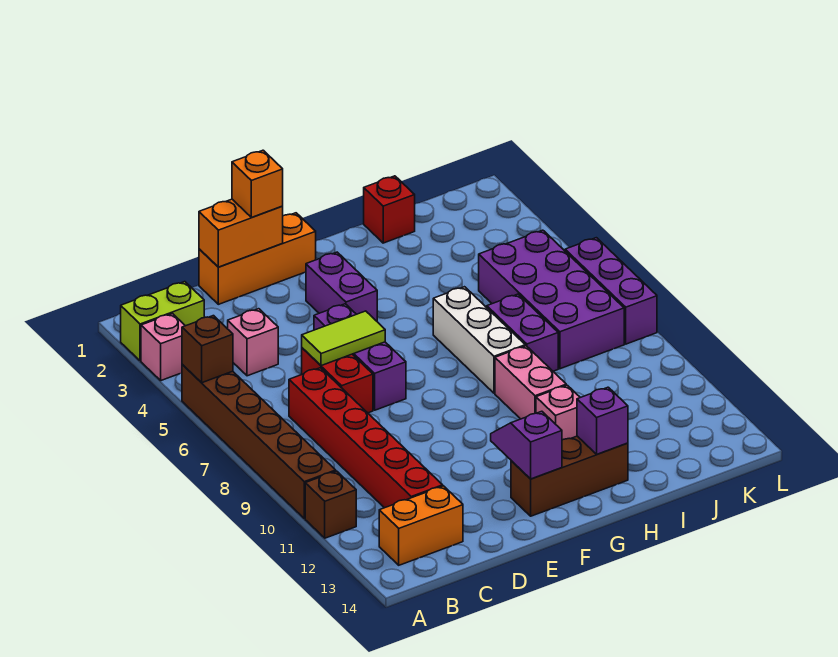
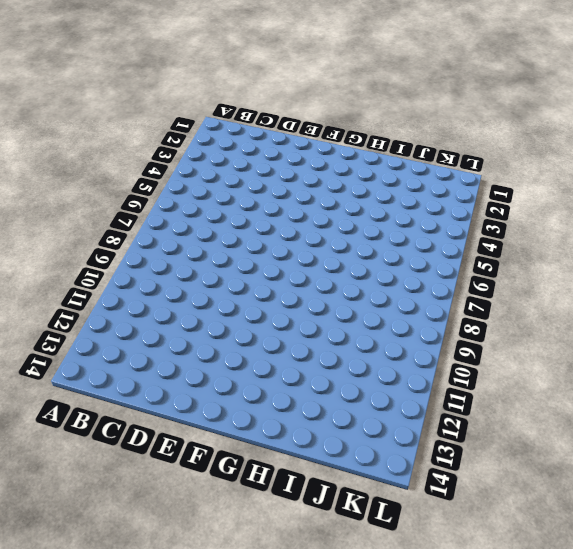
none -> lime 1x2 brick [121,282,204,361]
none -> pink 1x1 brick [141,313,185,380]
none -> brown 1x6 brick [182,365,336,519]

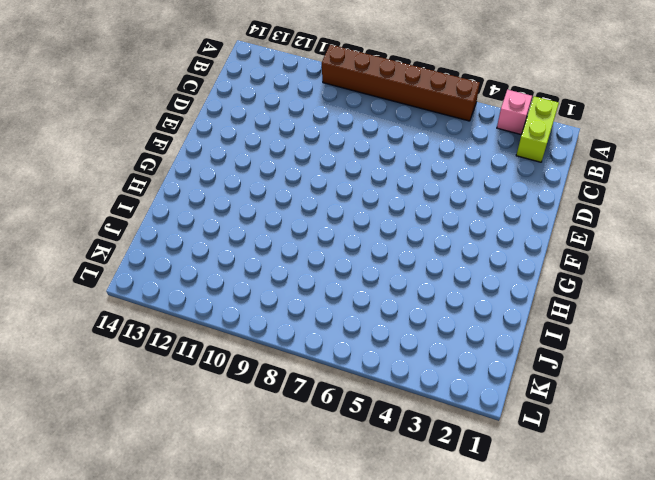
none -> brown 1x1 brick [305,471,356,538]
none -> orange 1x2 brick [379,486,463,565]
none -> pink 1x1 brick [228,309,278,376]

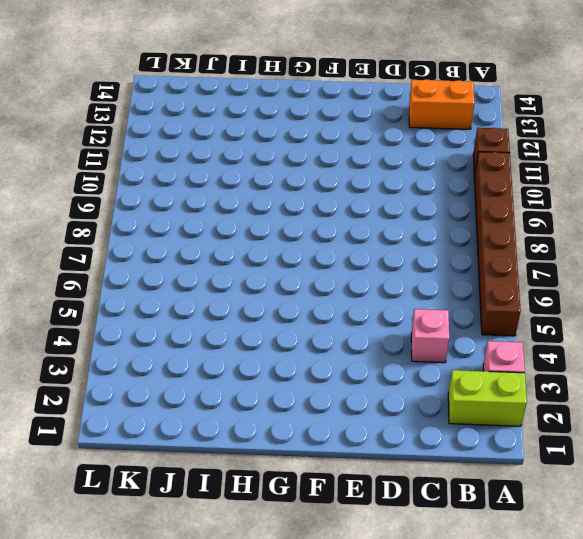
none -> red 1x6 brick [289,368,443,508]
none -> orange 1x3 brick [199,213,316,304]
none -> red 1x2 brick [302,348,373,413]

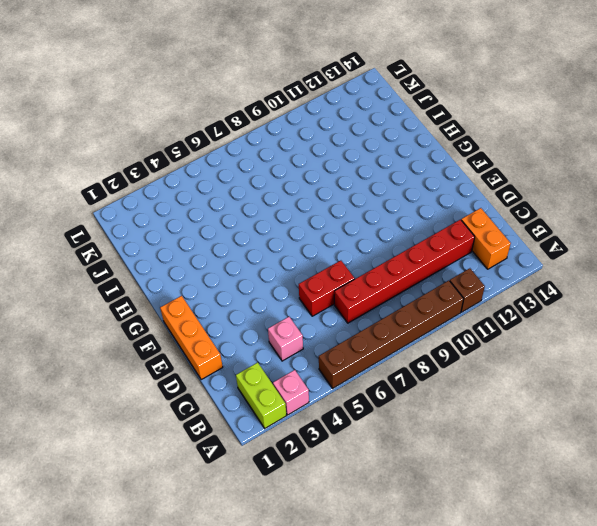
none -> purple 1x3 brick [314,304,406,410]
none -> purple 1x2 brick [306,252,377,321]
none -> brown 1x3 brick [511,436,628,516]

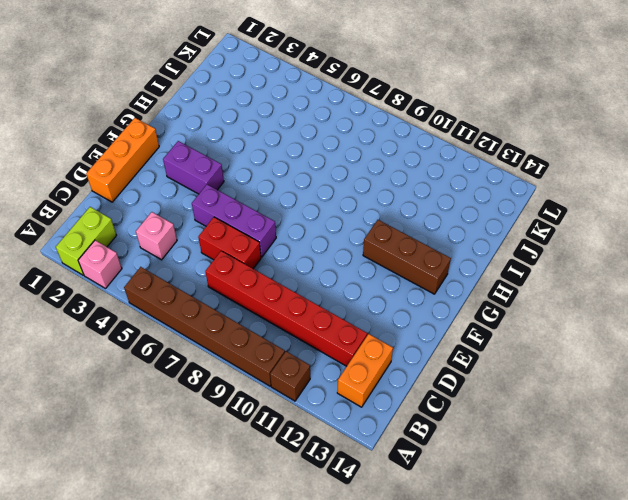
brown 1x3 brick [363,220,451,294] -> brown 1x3 brick turned to [511,436,628,516]
none -> white 1x3 brick [433,287,525,393]
none -> pink 1x2 brick [495,346,566,419]
none -> pink 1x1 brick [536,385,580,440]

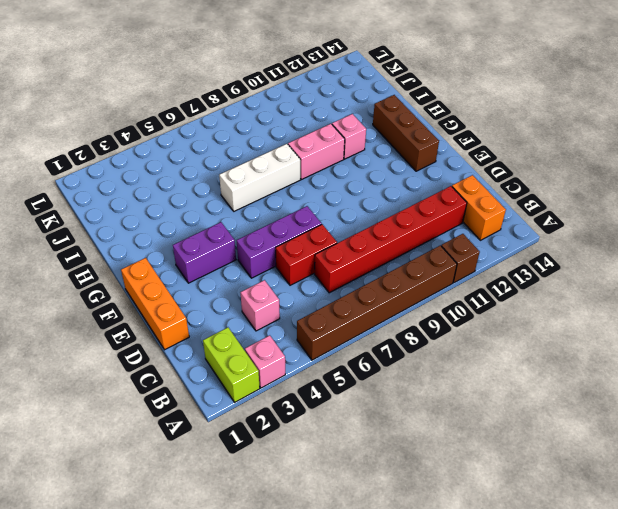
none -> red 1x1 brick [364,176,415,243]
none -> purple 1x2 brick [487,294,558,371]
none -> purple 2x4 brick [479,230,624,369]

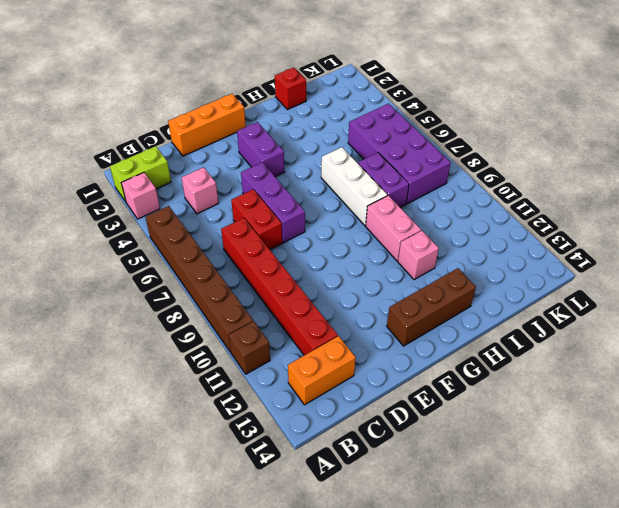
none -> purple 1x3 brick [565,238,657,344]
none -> brown 1x1 brick [182,316,233,383]
none -> orange 1x2 brick [199,199,283,267]

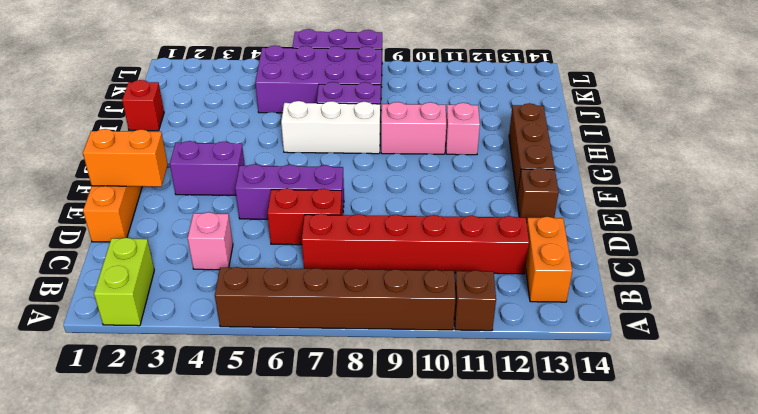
orange 1x2 brick [83,129,168,187] -> orange 1x2 brick turned to [199,199,283,267]
brown 1x1 brick [517,168,559,222] -> brown 1x1 brick moved to [182,316,233,383]
none -> pink 1x1 brick [141,313,185,380]
none -> lime 1x2 tile [302,311,385,366]
none -> purple 1x2 slope [491,411,562,479]

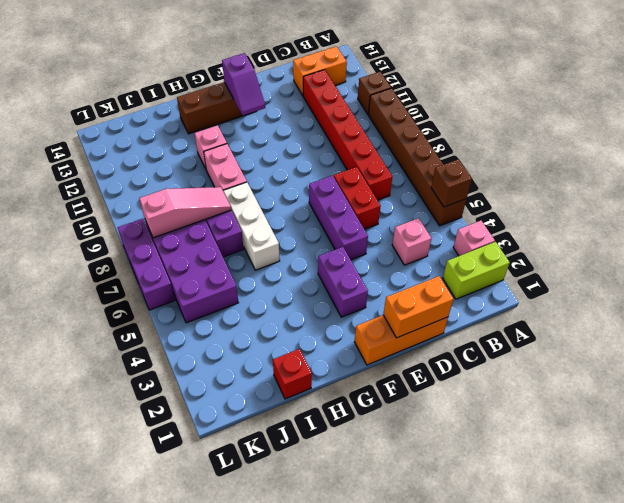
pink 1x3 slope [139,187,231,238] -> none
none -> lime 1x2 tile [302,311,385,366]
none -> purple 1x1 brick [577,387,628,454]
none -> orange 1x1 brick [232,150,283,217]

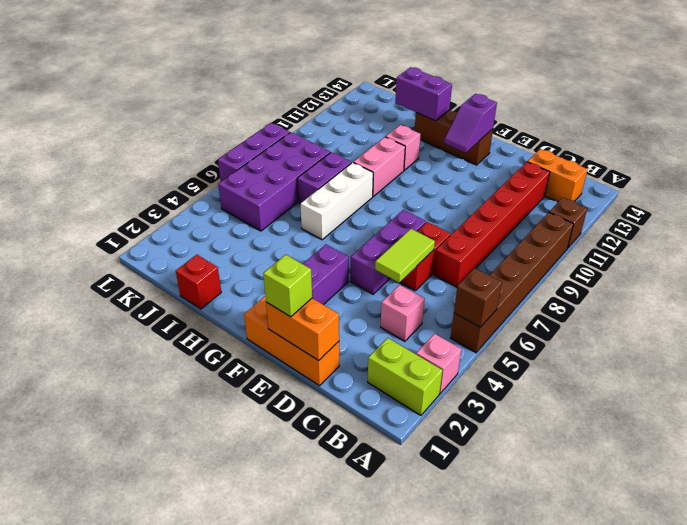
lime 1x2 tile [375,229,435,283] -> lime 1x2 tile turned to [302,311,385,366]
lime 1x1 brick [263,255,312,317] -> orange 1x1 brick [232,150,283,217]
purple 1x2 brick [395,67,452,121] -> purple 1x1 brick [577,387,628,454]

